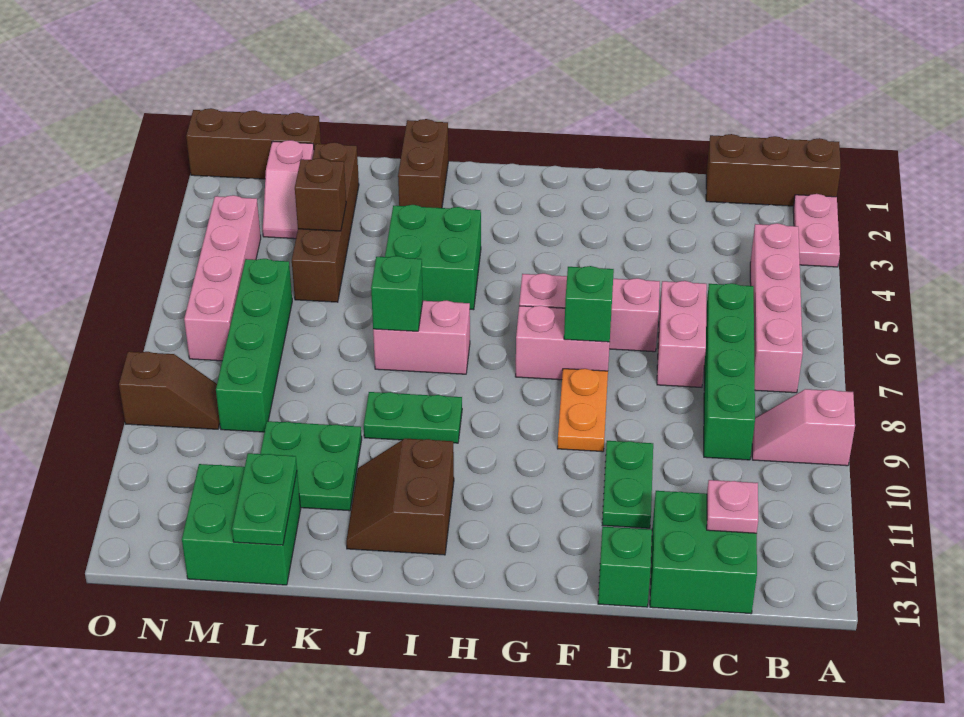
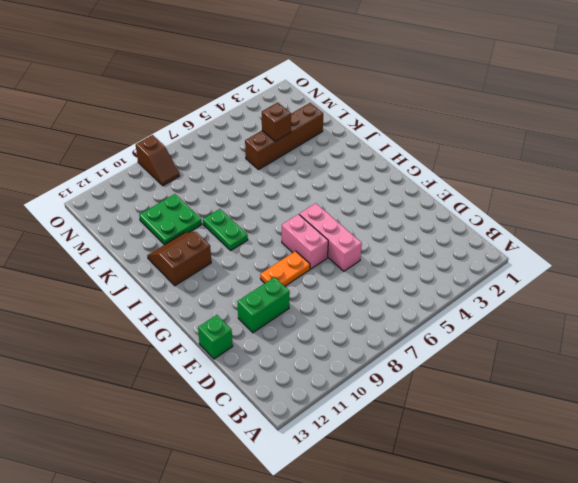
green 1x2 brick [238,277,290,333] -> green 1x2 plate [602,441,653,528]
none -> brown 1x3 brick [706,134,841,206]
none -> pink 1x2 plate [793,194,840,267]
none -> pink 1x2 slope [752,389,855,466]
none -> pink 1x4 brick [750,223,803,393]

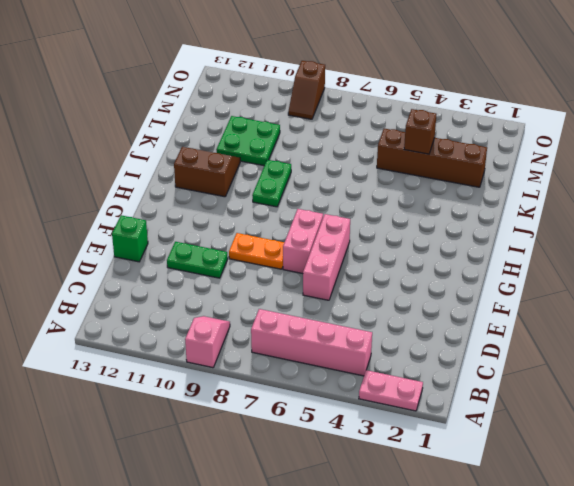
none -> brown 1x3 brick [706,134,841,206]
none -> green 1x4 brick [704,283,755,460]
none -> green 2x2 brick [650,491,757,614]
none -> pink 1x2 brick [657,281,707,387]

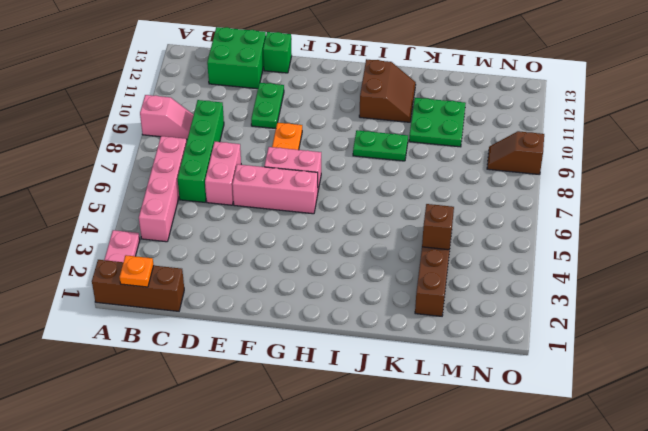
orange 1x1 plate [119,255,154,287] -> none
none -> green 2x2 brick [385,205,481,310]
none -> pink 1x2 brick [373,300,470,374]
none -> brown 1x2 brick [398,119,448,208]
none -> green 2x2 brick [182,464,301,585]

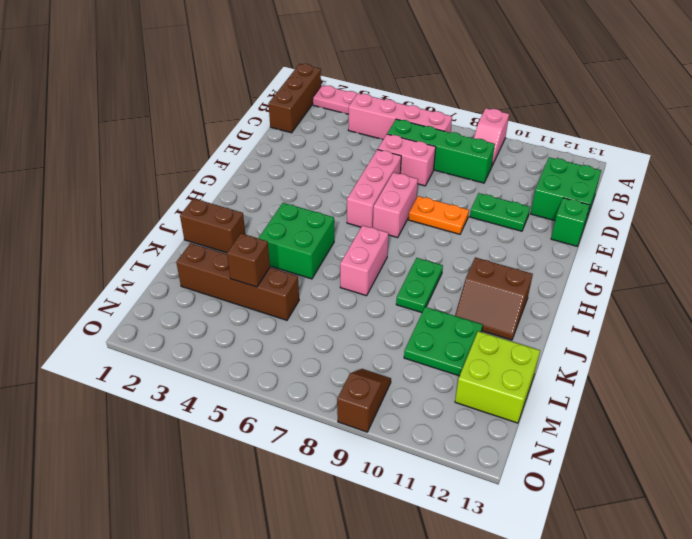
lime 2x2 brick [455,331,540,423] -> green 2x2 brick [182,464,301,585]
none -> brown 1x3 brick [186,108,321,179]
none -> pink 1x2 slope [263,140,314,239]
none -> green 1x4 brick [216,259,292,432]
none -> pink 1x4 brick [184,195,261,361]

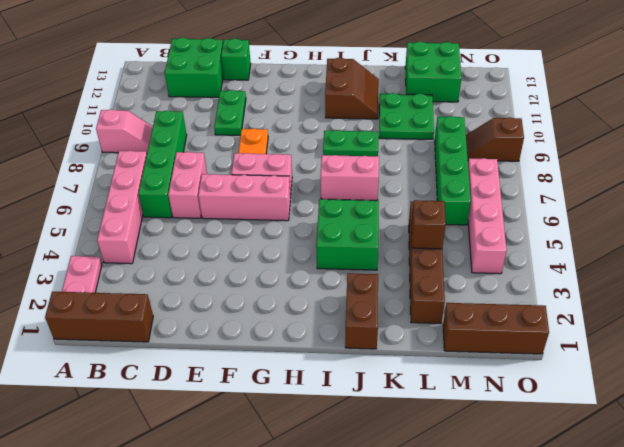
none -> pink 1x2 slope [263,140,314,239]
none -> pink 1x1 plate [707,480,758,533]
none -> green 1x1 brick [564,266,614,342]
none -> green 1x1 brick [371,256,423,331]

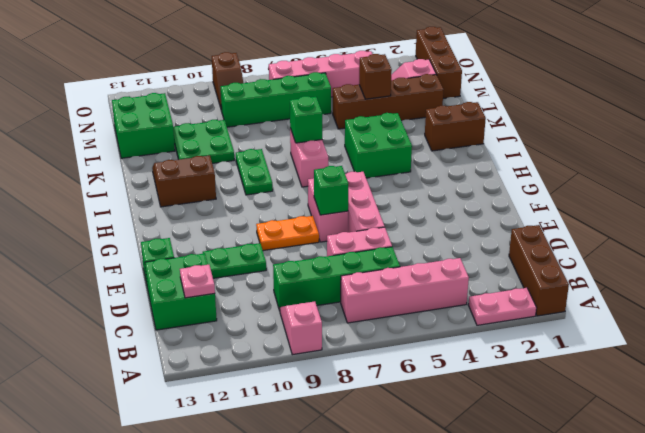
none -> green 1x2 plate [232,453,297,545]

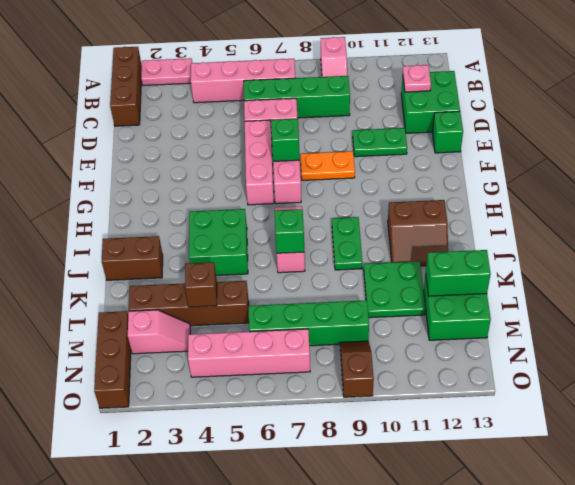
green 1x2 brick [426,250,491,296] -> green 1x2 plate [232,453,297,545]

